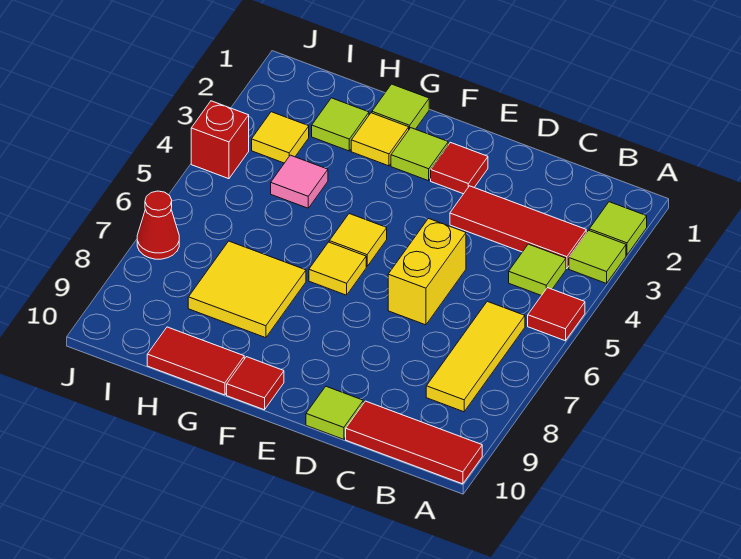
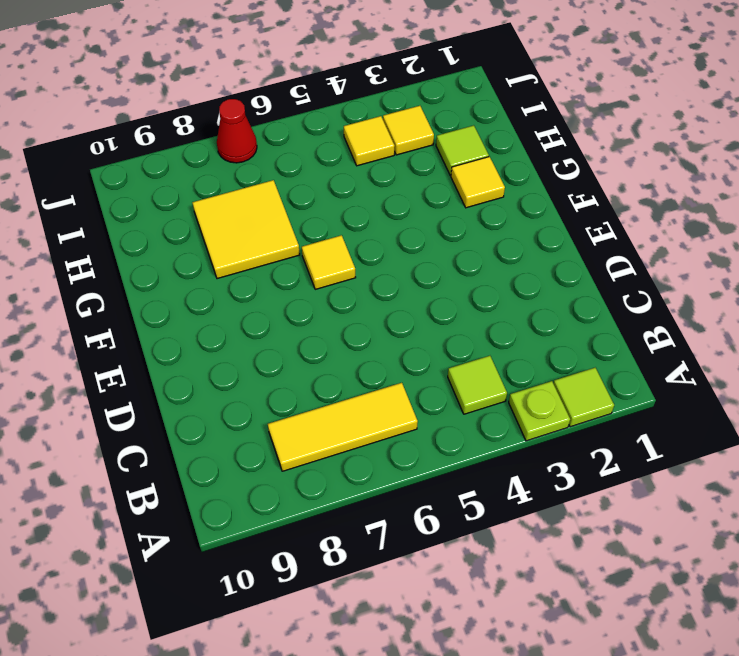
lime 1x1 plate [509,381,570,441] -> lime 1x1 tile [569,230,626,283]
yellow 1x1 tile [344,116,395,166] -> yellow 1x1 tile moved to [329,214,387,267]
none -> red 1x1 tile [528,288,585,341]
none -> red 1x3 tile [346,401,482,484]
none -> red 1x3 tile [450,186,586,269]

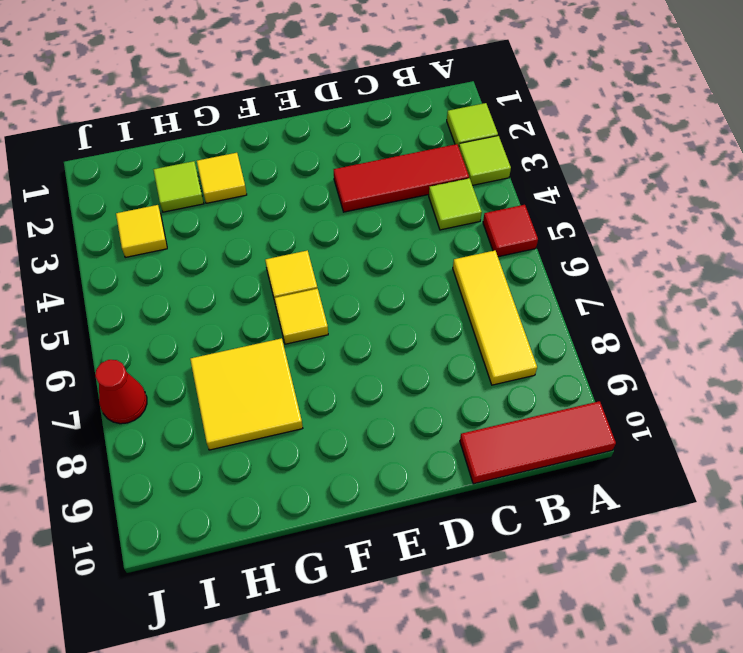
none -> yellow 1x2 brick [388,219,466,325]
none -> lime 1x1 tile [306,387,363,439]
none -> red 1x1 tile [431,142,488,194]

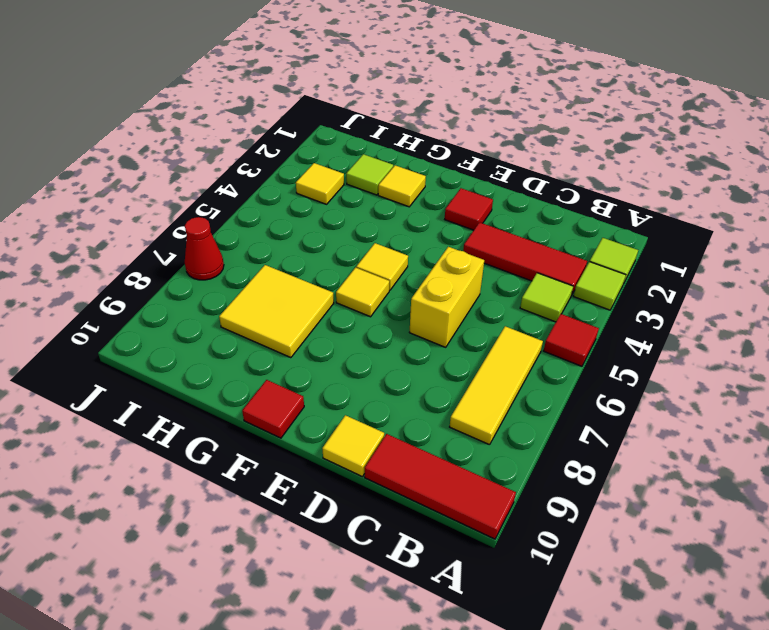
yellow 1x1 tile [322,415,384,477] -> lime 1x1 tile [306,387,363,439]
none -> lime 1x1 tile [391,128,448,181]
none -> lime 1x1 tile [372,84,429,129]
none -> red 1x2 tile [147,327,244,395]

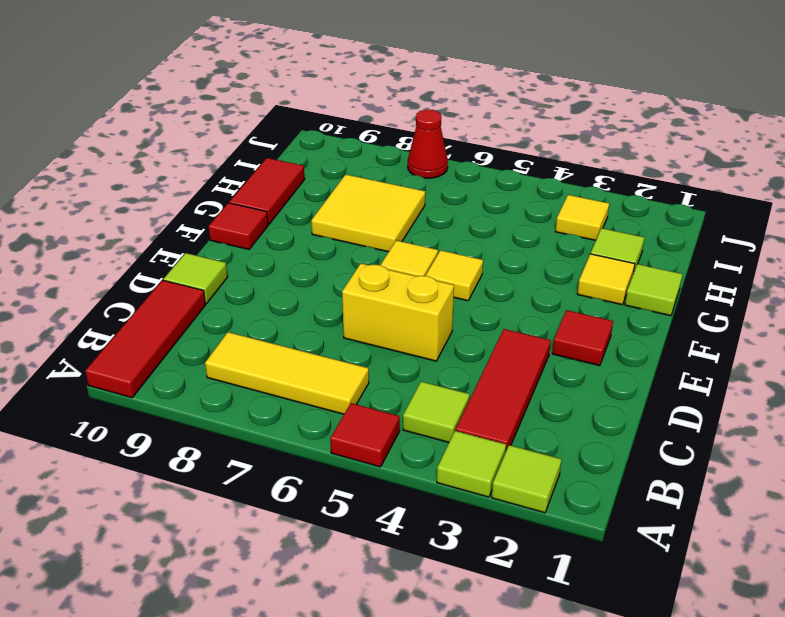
none -> lime 1x1 tile [391,128,448,181]
none -> pink 1x1 tile [271,155,328,208]
none -> red 1x1 brick [191,101,249,179]

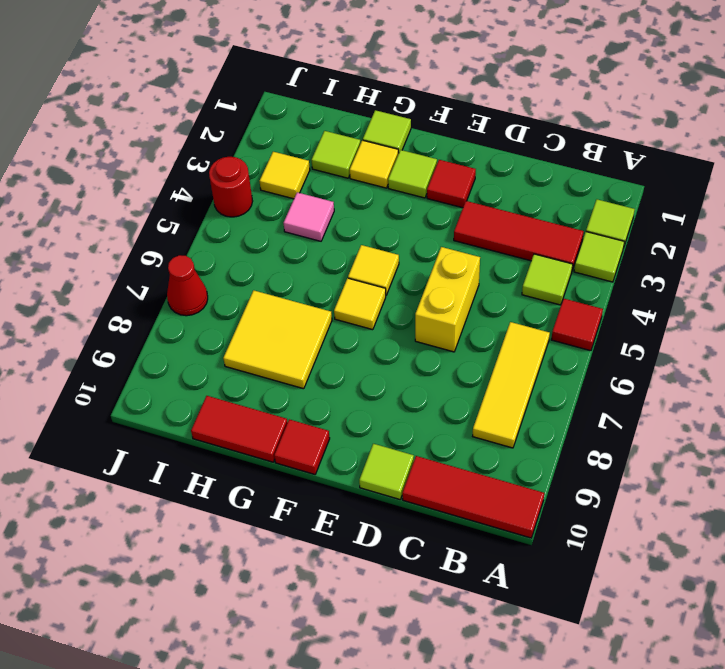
red 1x1 round brick [209,157,253,217] -> red 1x1 brick [191,101,249,179]

